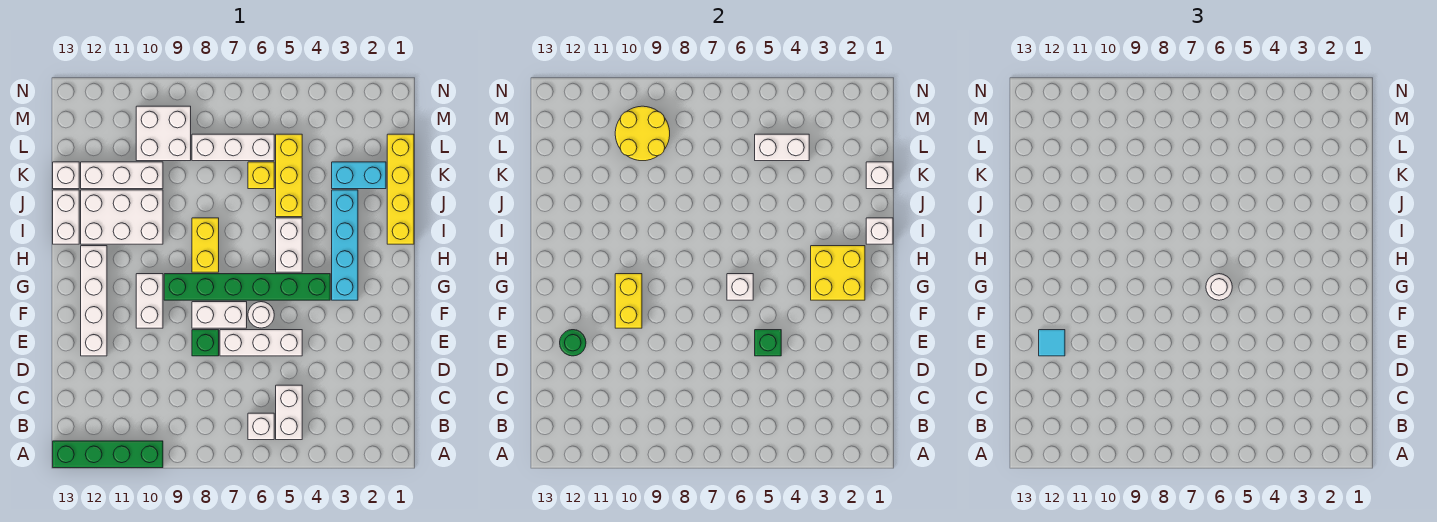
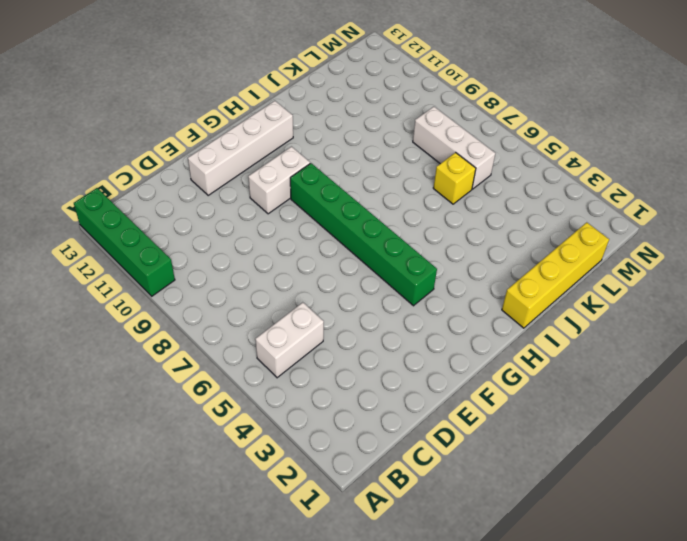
none -> white 1x1 brick [248,413,274,440]
none -> white 1x3 brick [220,330,302,356]
none -> green 1x1 brick [192,330,219,356]
none -> white 1x1 round brick [248,302,274,328]

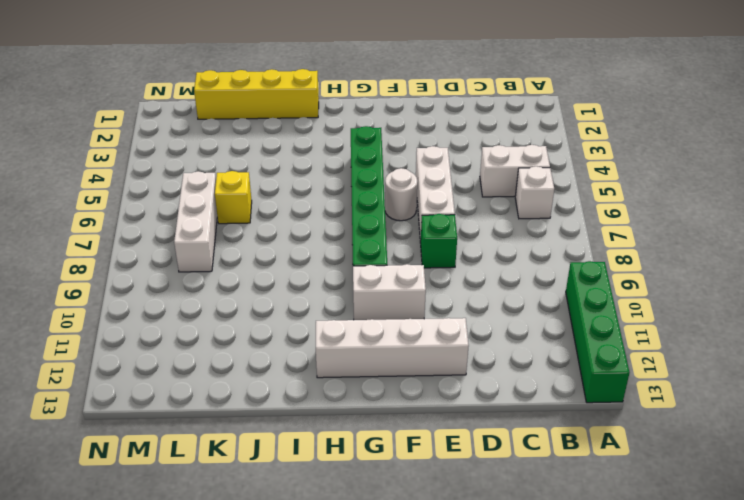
none -> white 1x2 brick [192,302,247,328]
none -> cyan 1x4 brick [332,190,358,300]
none -> white 1x2 brick [276,218,302,272]
none -> yellow 1x2 brick [192,218,219,272]

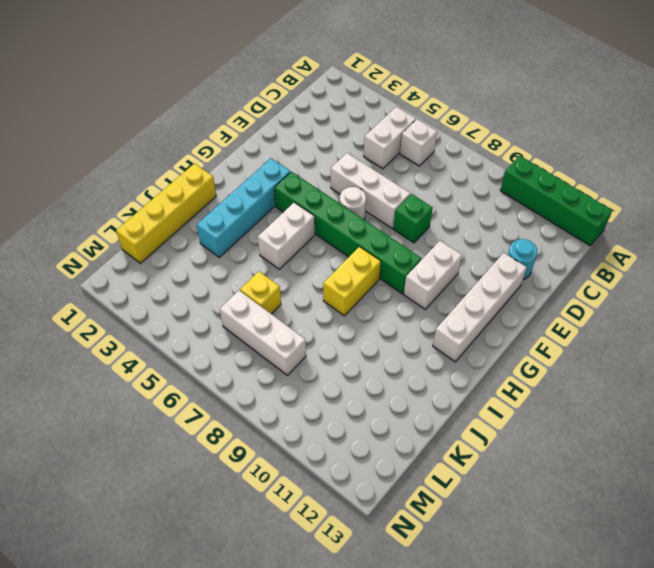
cyan 1x1 round brick [508,239,537,279] -> none
none -> white 1x2 brick [192,302,247,328]
none -> white 2x3 brick [81,190,163,244]
none -> white 1x2 brick [53,190,79,244]
none -> yellow 1x3 brick [276,134,302,217]

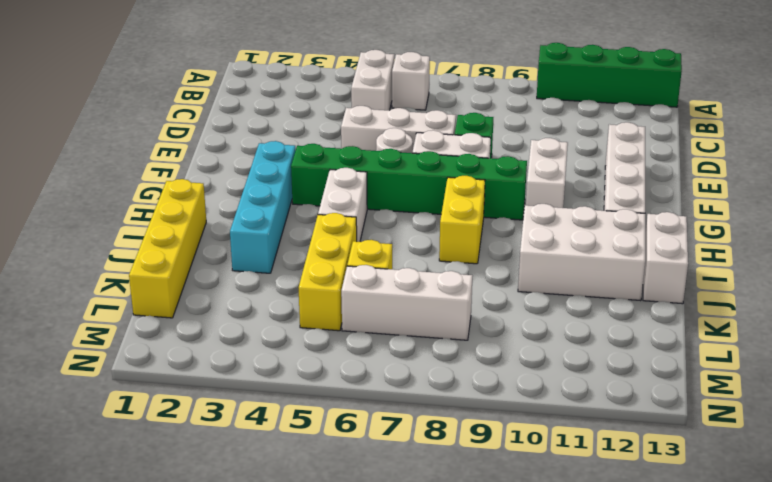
none -> cyan 1x2 brick [332,162,386,189]
none -> white 1x3 brick [81,162,163,189]
none -> white 1x1 brick [53,162,79,189]
none -> white 2x2 brick [136,106,191,161]

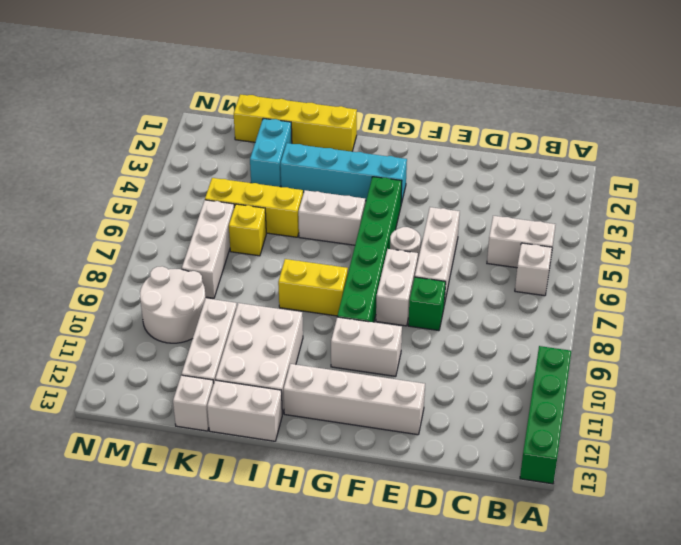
white 2x2 round brick [140,266,206,343] -> white 2x2 brick [136,106,191,161]
none -> green 1x1 brick [755,330,781,356]
none -> green 1x1 round brick [560,330,586,356]
none -> yellow 1x2 brick [615,274,642,328]
none -> yellow 2x2 brick [811,246,865,300]

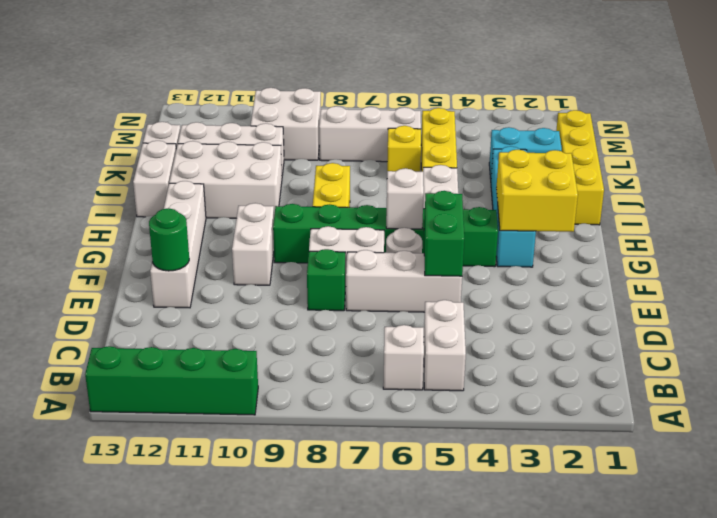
green 1x2 brick [424,191,464,276] -> green 1x1 brick [755,330,781,356]
none -> yellow 1x2 brick [615,274,642,328]
none -> white 1x1 brick [866,218,893,244]
none -> white 1x1 brick [866,162,893,189]
none -> white 1x2 brick [755,134,809,161]

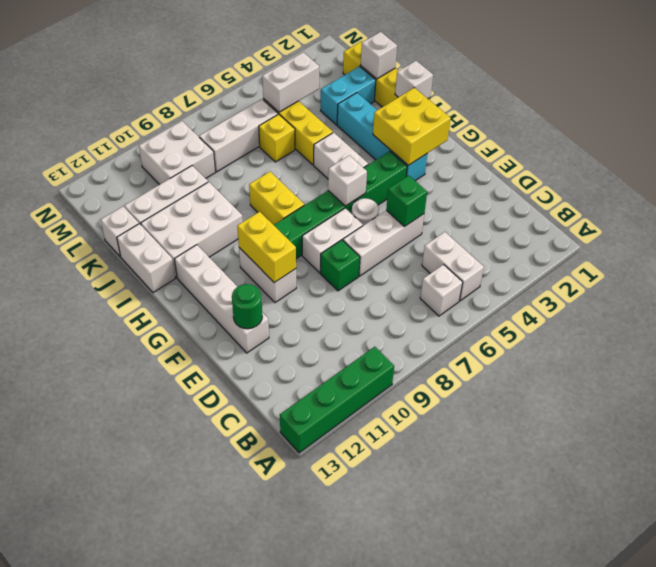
none -> yellow 2x2 round brick [615,106,670,161]
none -> cyan 1x1 tile [1039,330,1065,356]
none -> white 1x1 round brick [1206,274,1232,300]

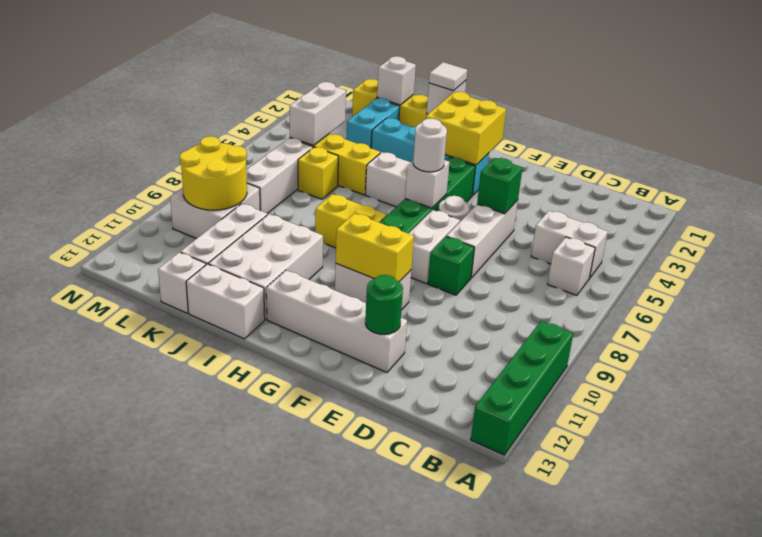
white 1x1 tile [429,62,467,91] -> none
none -> cyan 1x1 tile [1039,330,1065,356]

